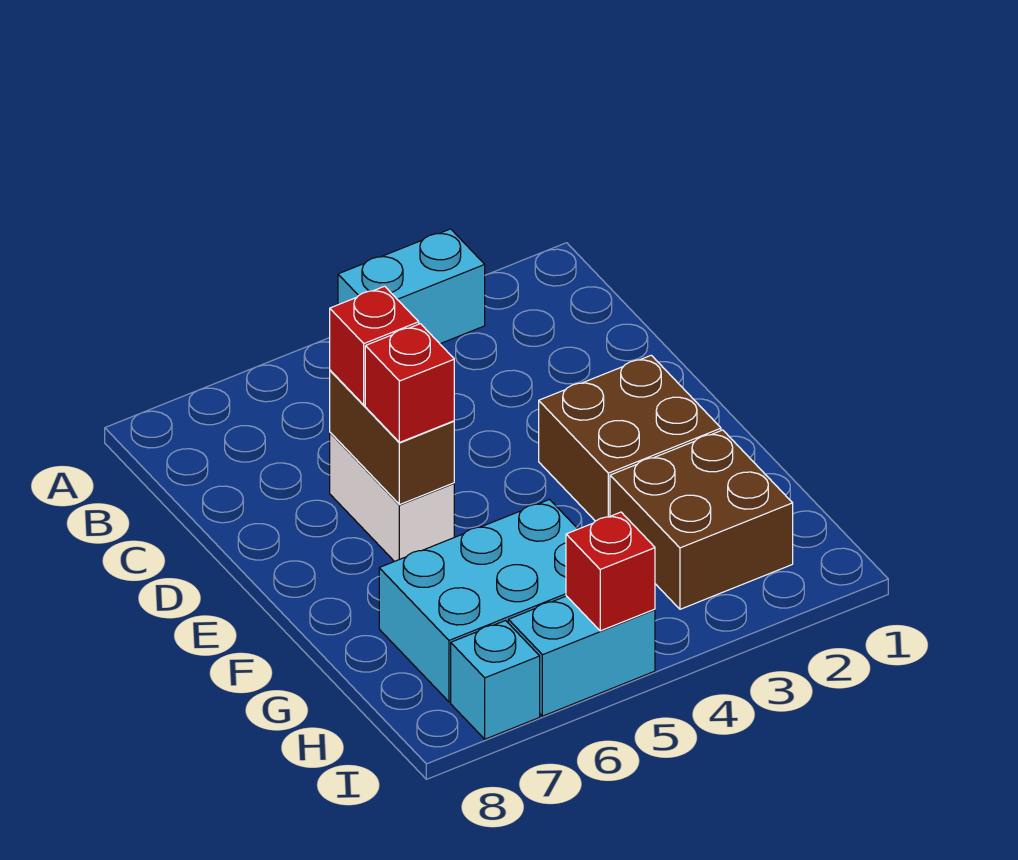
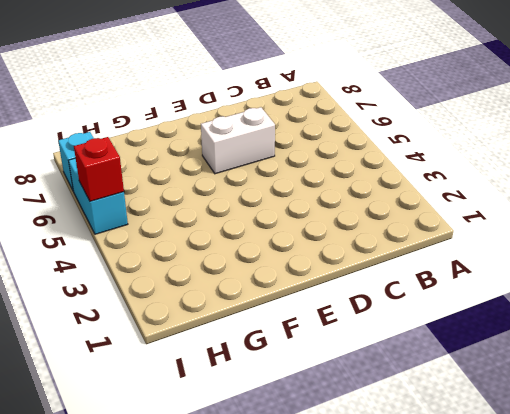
none -> cyan 1x2 brick [338,229,485,344]
none -> brown 2x2 brick [539,355,721,521]

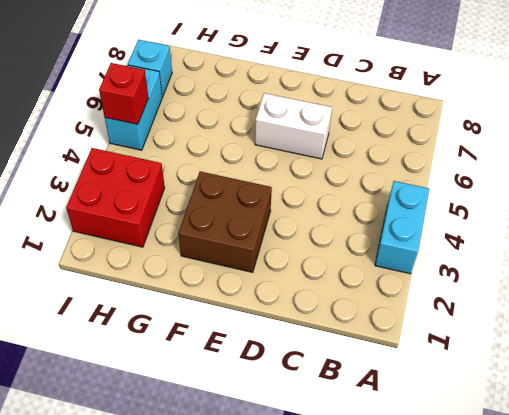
red 2x2 brick [66,148,165,247] -> brown 2x2 brick [610,430,793,609]
none -> cyan 2x3 brick [379,500,577,702]
none -> brown 1x2 brick [330,370,454,505]

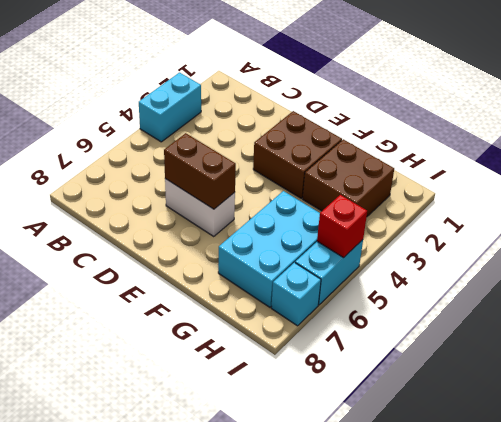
none -> red 1x1 brick [330,286,419,405]
none -> red 1x1 brick [365,324,454,442]

